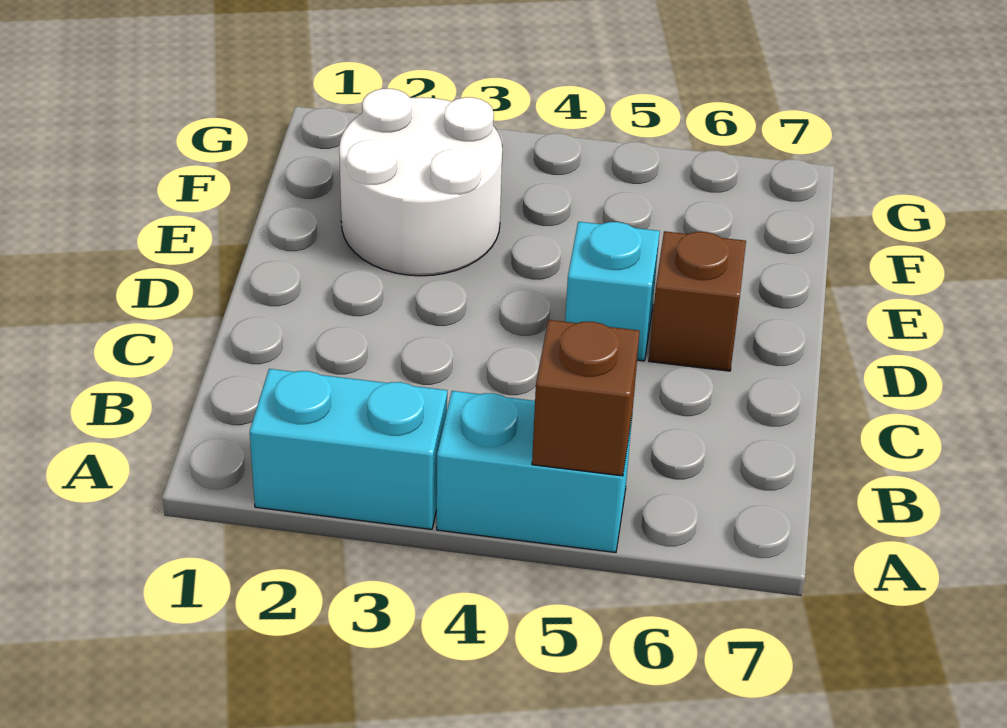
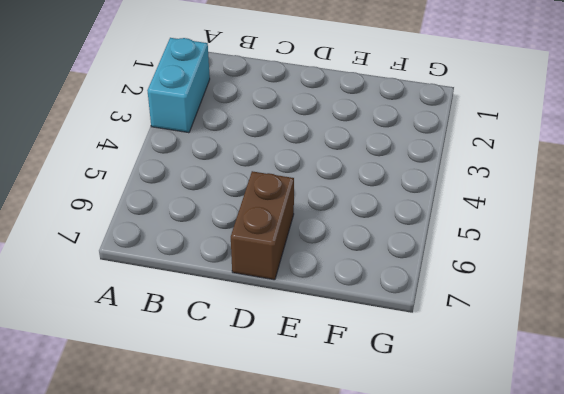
brown 1x2 brick [231,171,294,280] -> brown 1x1 brick [649,231,746,371]
none -> cyan 1x2 brick [437,391,632,553]
none -> cyan 1x1 brick [565,222,660,361]

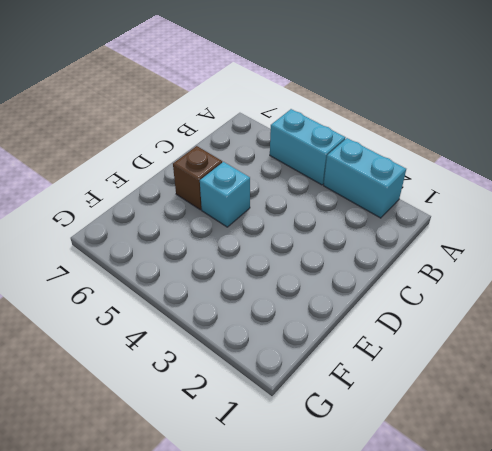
none -> white 2x2 round brick [339,89,502,276]
none -> brown 1x1 brick [532,320,640,476]

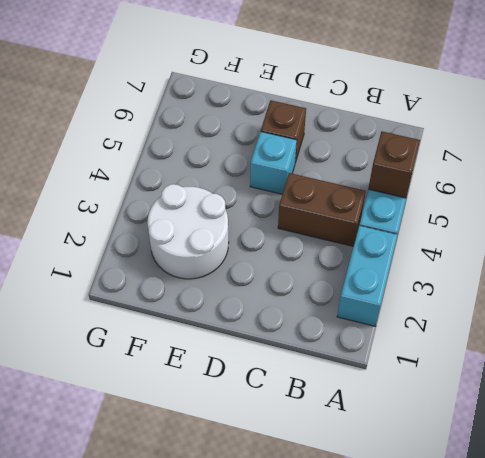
brown 1x2 brick [278,173,366,246] -> none

